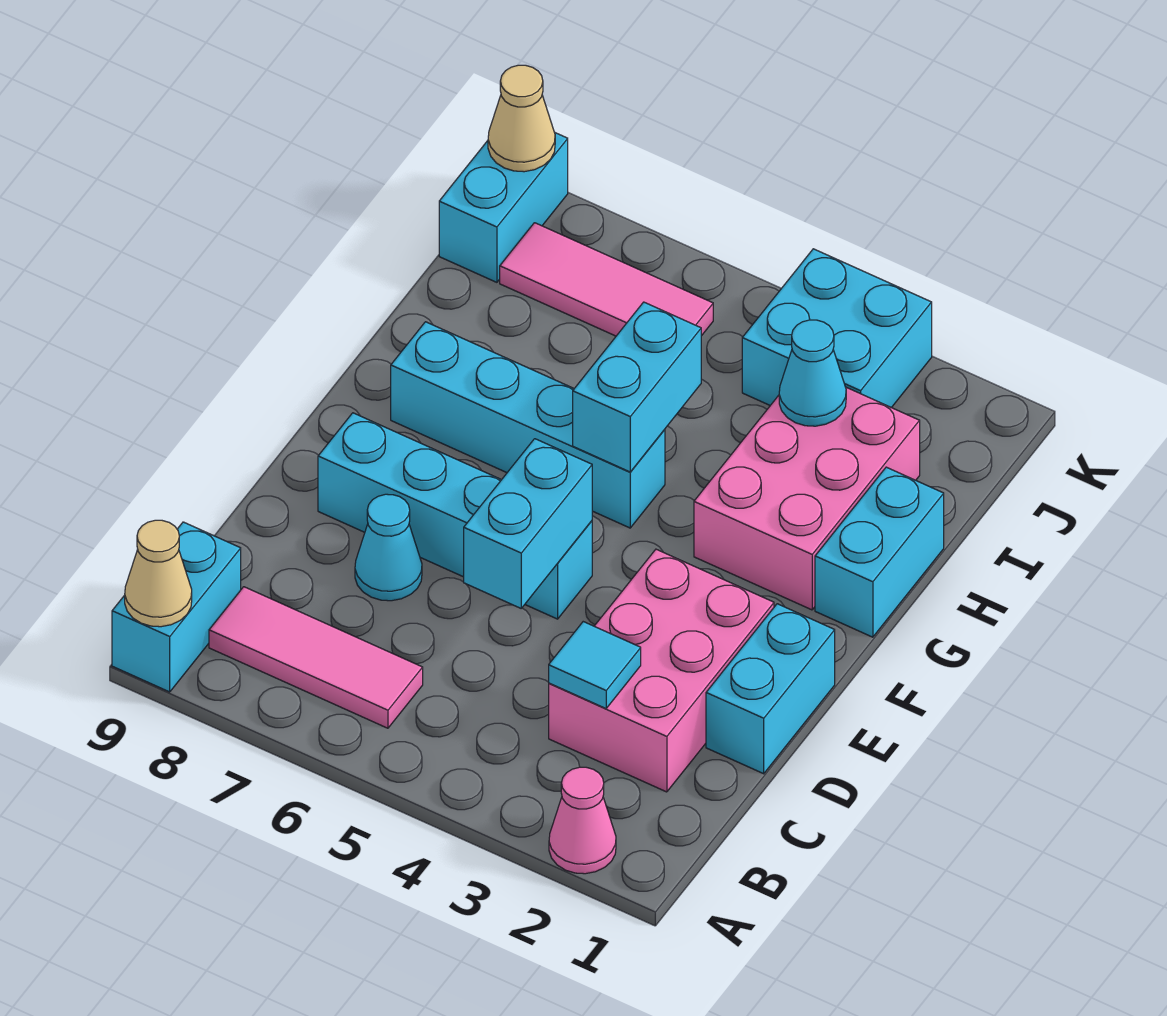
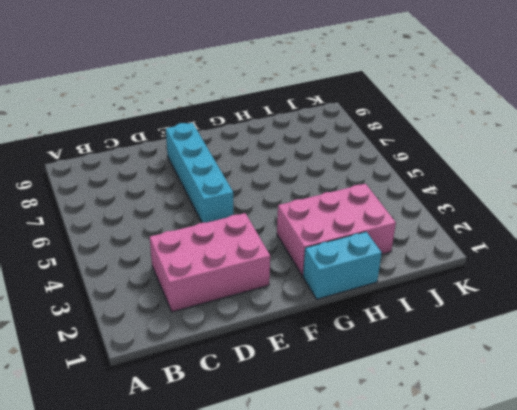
none -> pink 1x1 cone [549,767,616,874]
none -> cyan 1x2 brick [112,522,241,692]
none -> pink 1x3 tile [209,587,423,728]

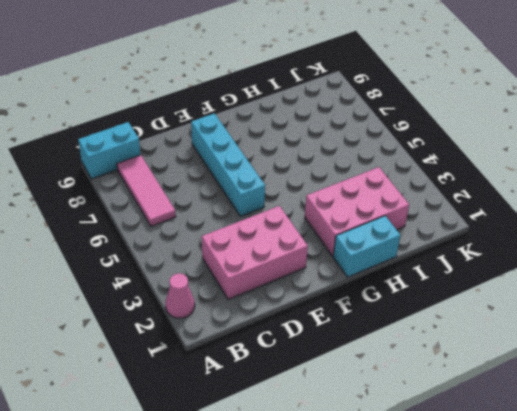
none -> cyan 1x2 brick [706,604,835,774]
none -> cyan 1x1 cone [355,494,422,601]
none -> cyan 1x4 brick [391,322,665,528]

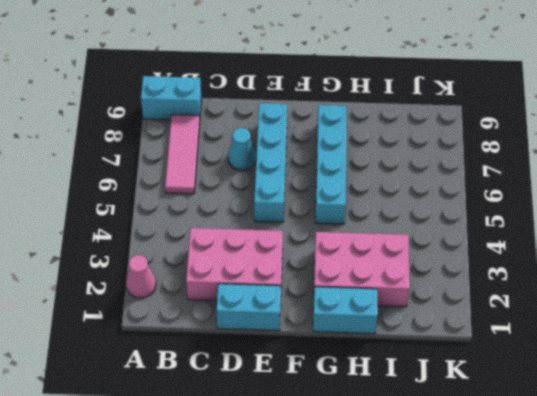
none -> cyan 2x2 brick [742,249,932,408]
none -> pink 1x3 tile [500,223,713,336]
none -> cyan 1x2 brick [439,133,568,282]

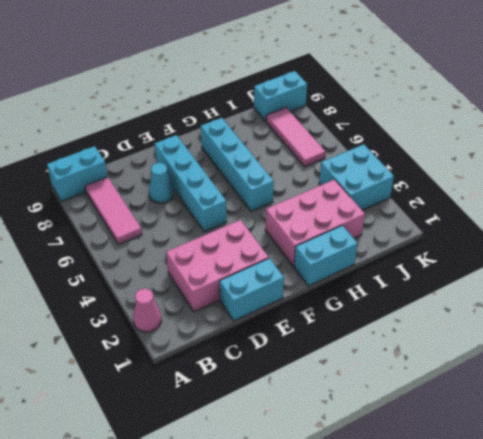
none -> tan 1x1 cone [125,520,192,627]
none -> cyan 1x1 tile [549,622,641,708]
none -> cyan 1x2 brick [464,439,592,608]

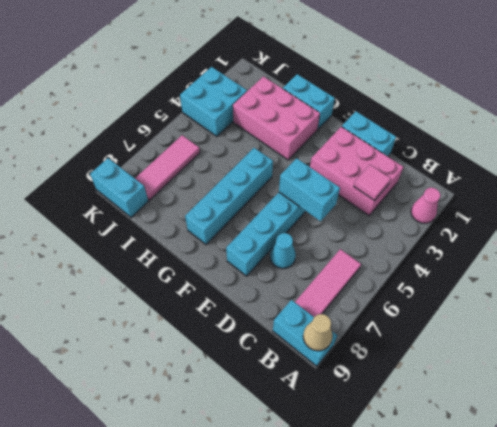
pink 1x1 tile [354,165,391,201] -> cyan 1x1 tile [549,622,641,708]
none -> cyan 1x2 brick [573,302,701,472]
none -> cyan 1x1 cone [779,320,846,426]
none -> tan 1x1 cone [488,65,555,172]

